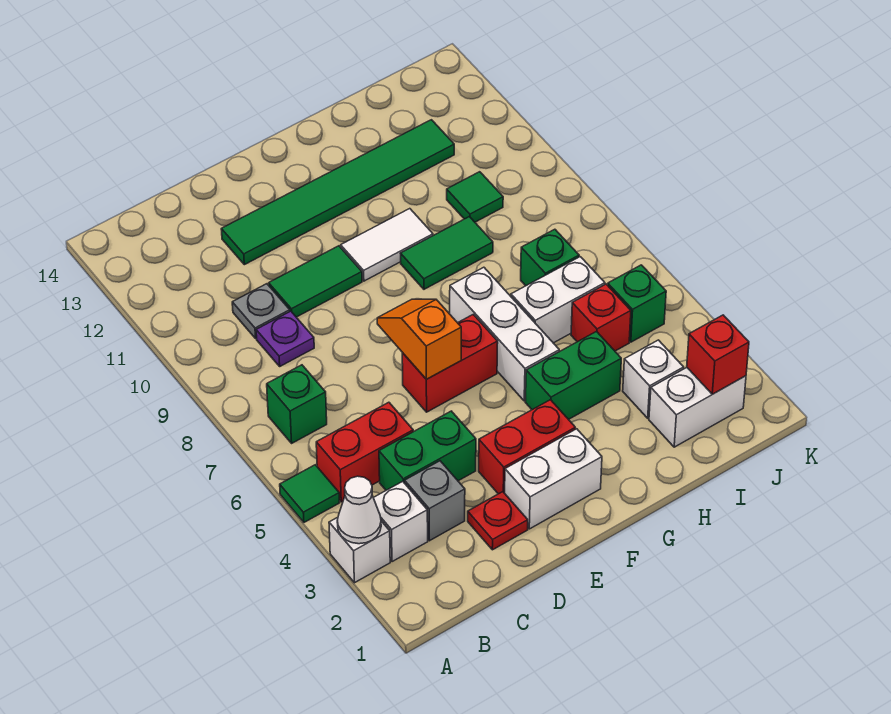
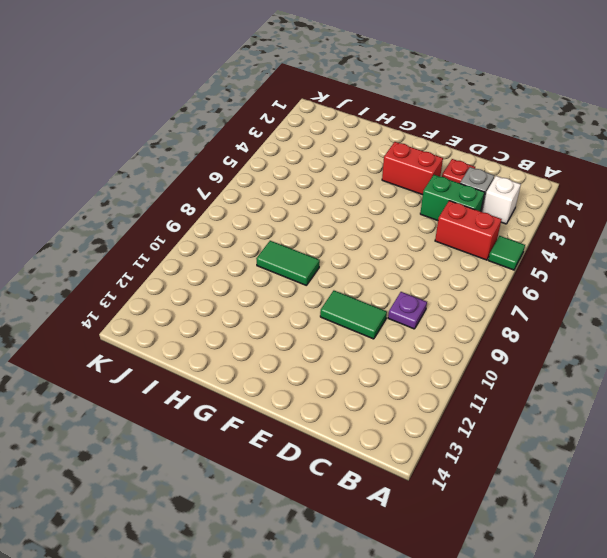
none -> white 1x1 brick [329,517,390,583]
none -> green 1x1 brick [267,365,327,443]
none -> grey 1x1 plate [232,284,290,338]

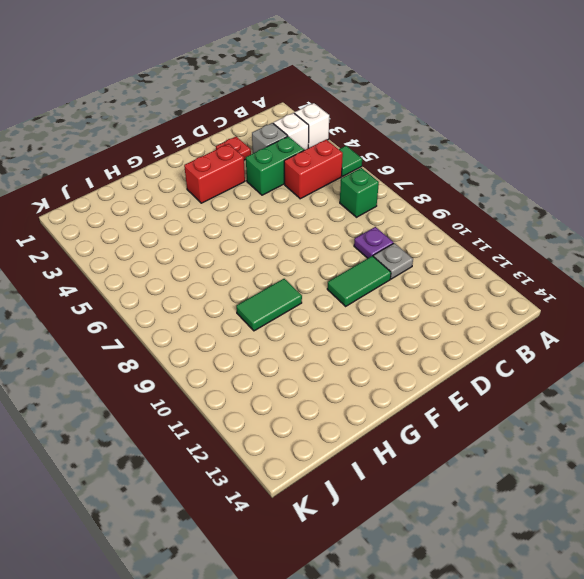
none -> green 1x6 tile [221,120,454,265]
none -> white 1x2 brick [505,429,602,529]
none -> red 1x2 brick [402,315,498,412]

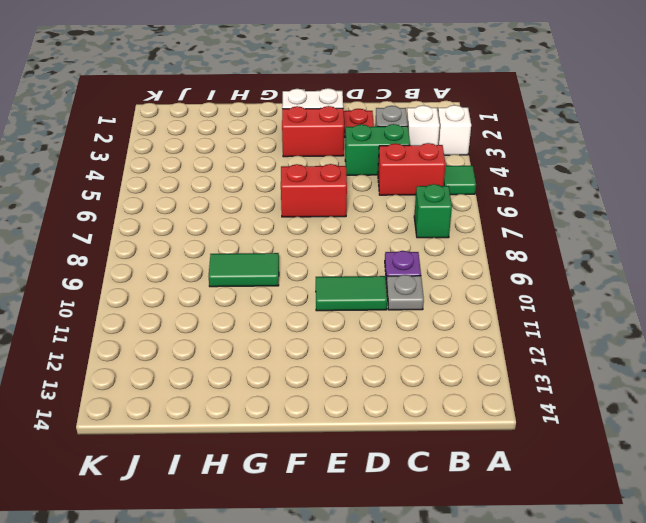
none -> green 1x6 tile [221,120,454,265]
none -> white 1x2 tile [341,209,433,281]
none -> green 1x2 brick [525,332,621,419]

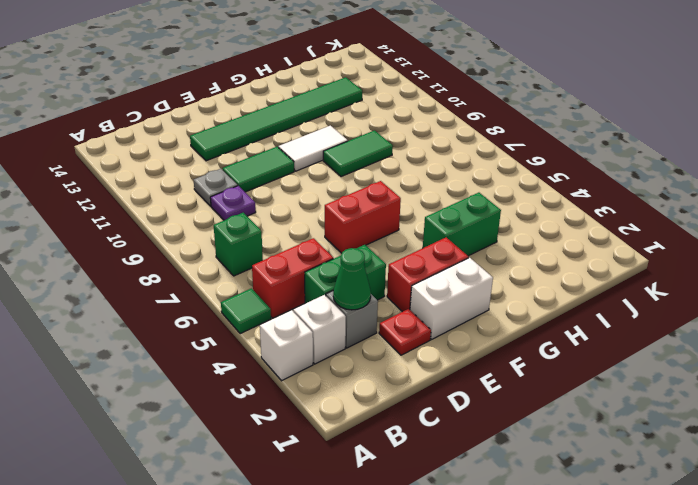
green 1x1 cone [333,248,371,310] -> none
none -> white 1x3 brick [450,267,559,401]
none -> white 1x2 brick [511,257,605,343]
none -> white 1x2 brick [649,368,746,447]

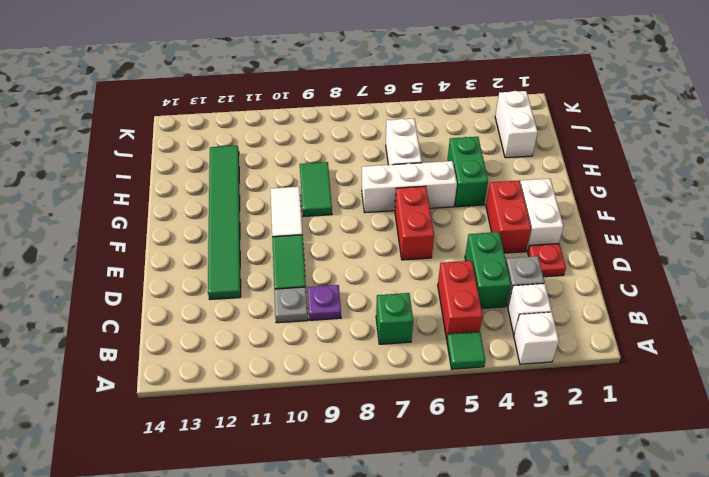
none -> white 1x1 brick [623,340,684,418]
none -> red 1x1 brick [571,284,631,351]
none -> green 1x1 brick [521,229,579,286]

